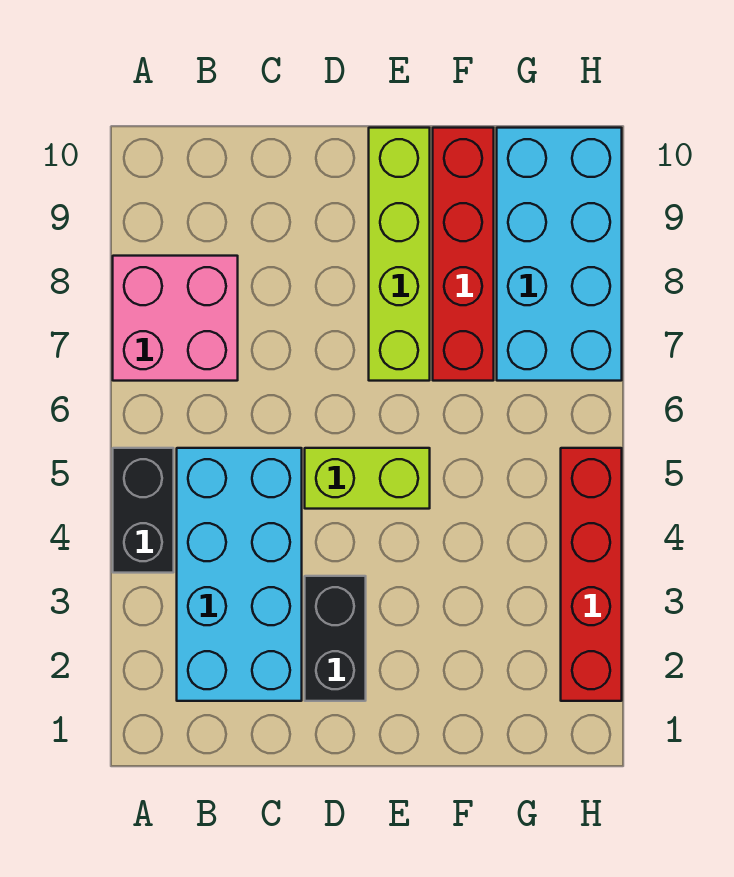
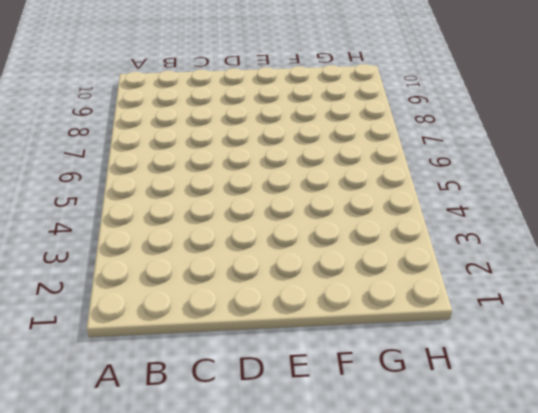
none -> black 1x2 brick [113,448,174,573]
none -> pink 2x2 brick [113,256,238,381]

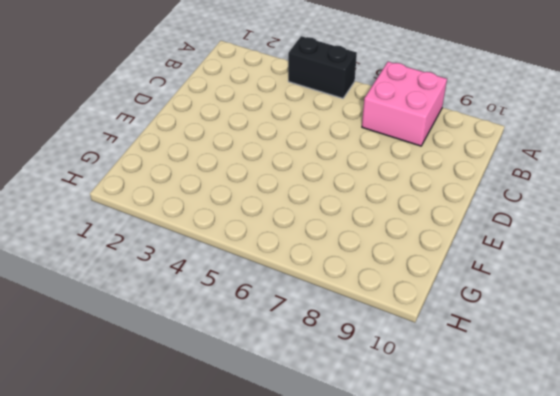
none -> cyan 2x4 brick [177,448,302,701]
none -> black 1x2 brick [305,576,366,701]

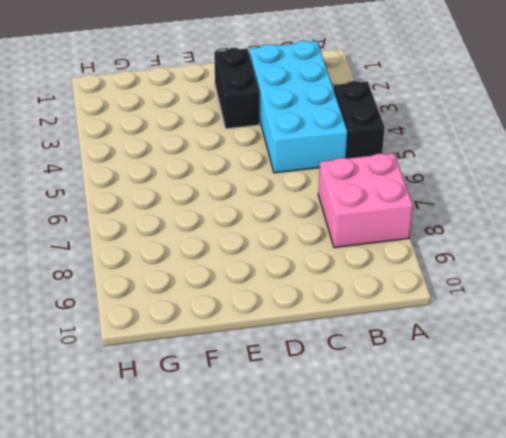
none -> lime 1x2 brick [305,448,430,509]
none -> lime 1x4 brick [369,128,430,381]

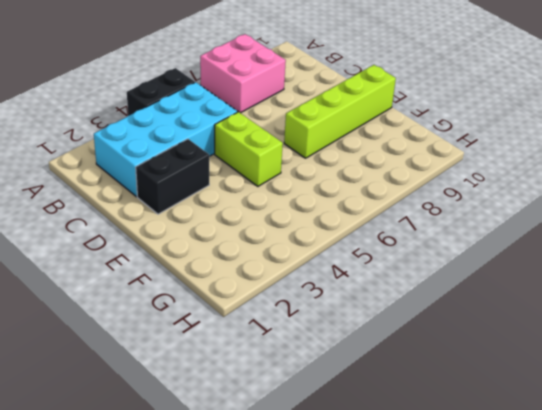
none -> red 1x4 brick [433,128,494,381]
none -> cyan 2x4 brick [497,128,622,381]

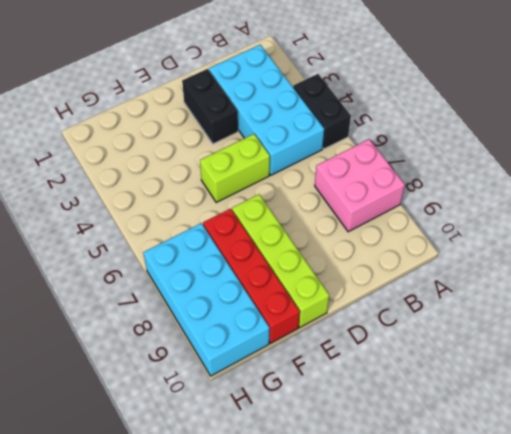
none -> red 1x4 brick [561,448,622,701]

